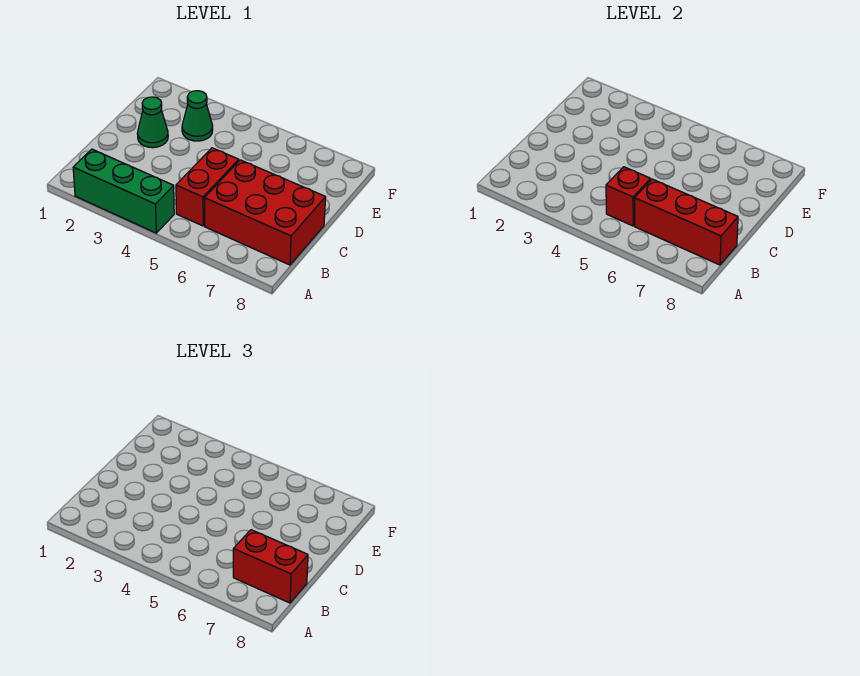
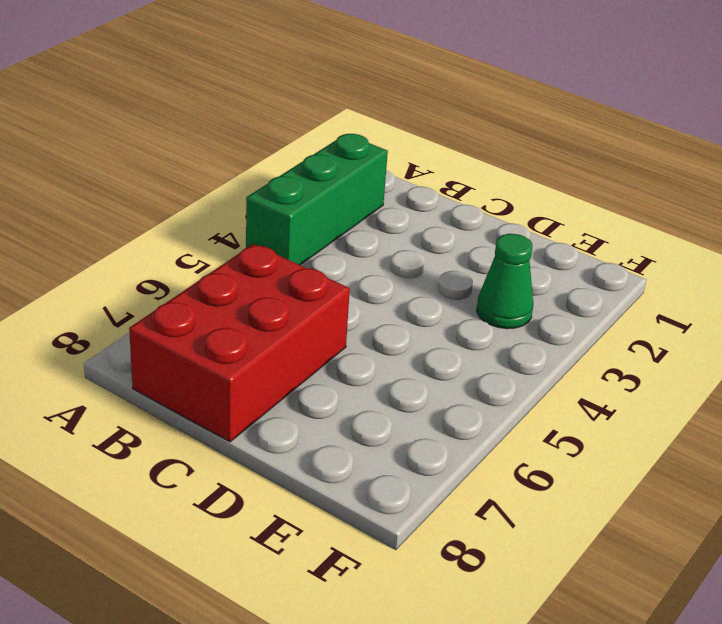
none -> red 1x2 brick [176,148,239,226]
none -> green 1x1 cone [137,97,168,148]

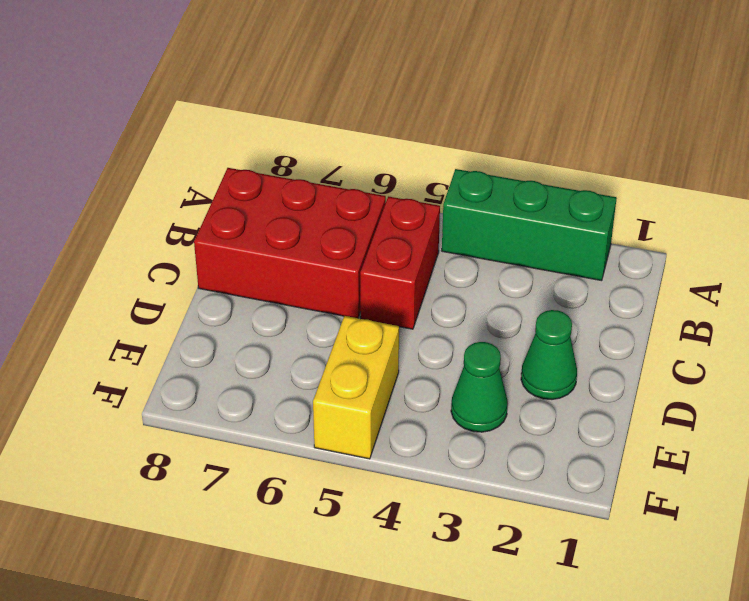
yellow 1x2 brick [313,316,399,459] -> none
none -> red 1x1 brick [606,167,651,226]
none -> red 1x3 brick [634,179,738,265]

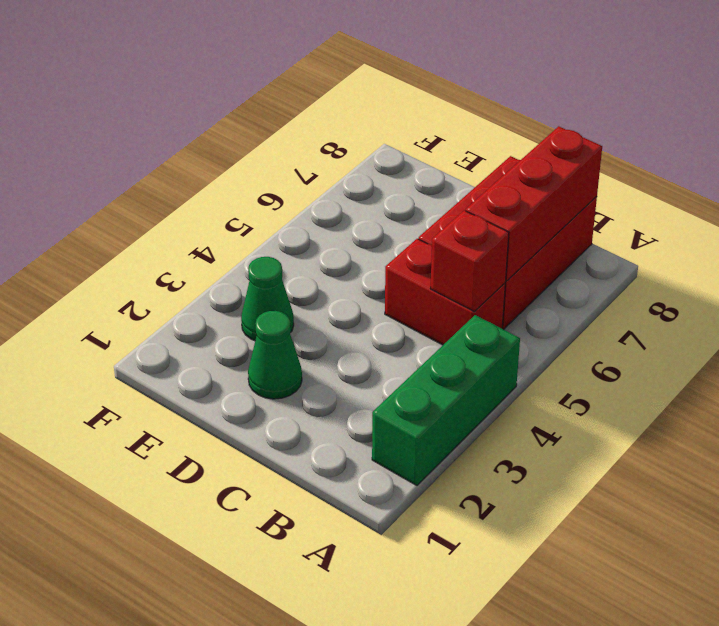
none -> red 1x2 brick [233,530,308,603]

